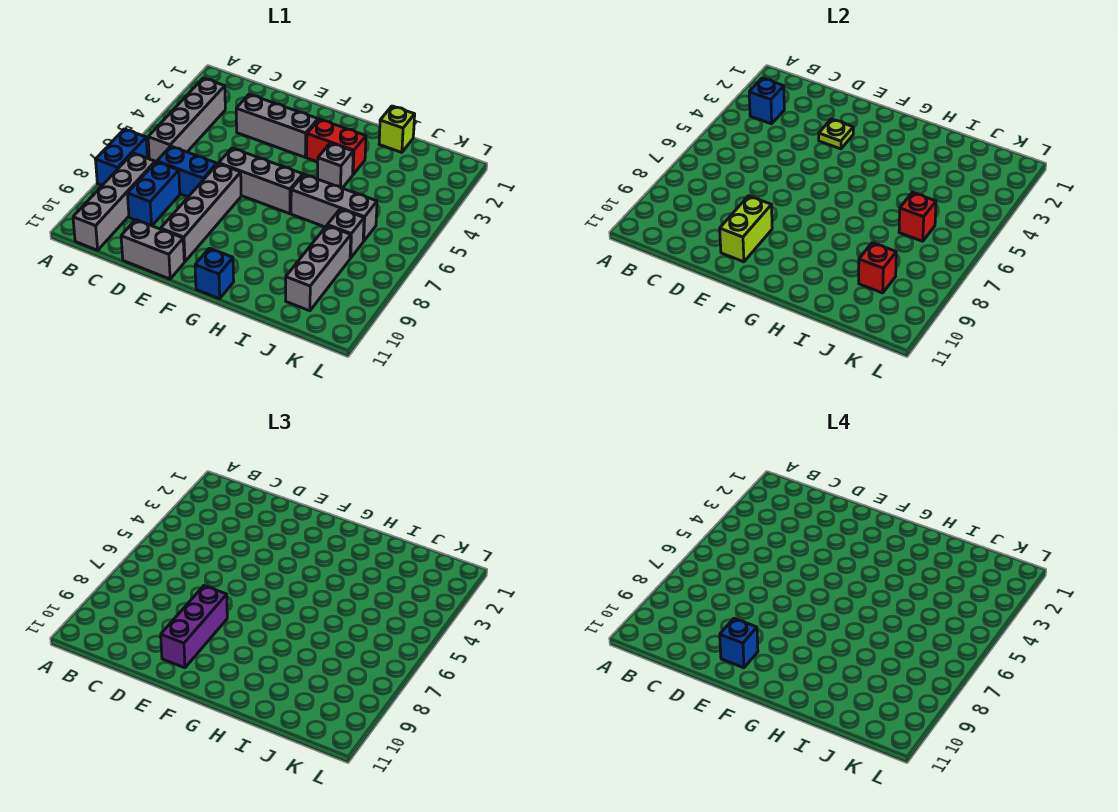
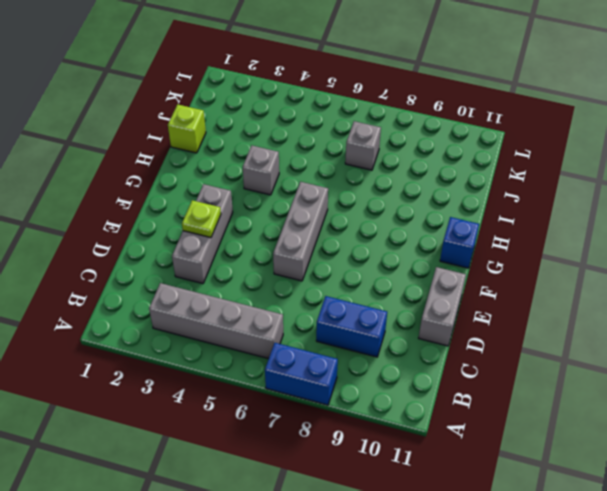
none -> grey 1x4 brick [73,153,155,250]
none -> blue 1x2 brick [157,146,217,197]
none -> grey 1x4 brick [161,164,241,262]

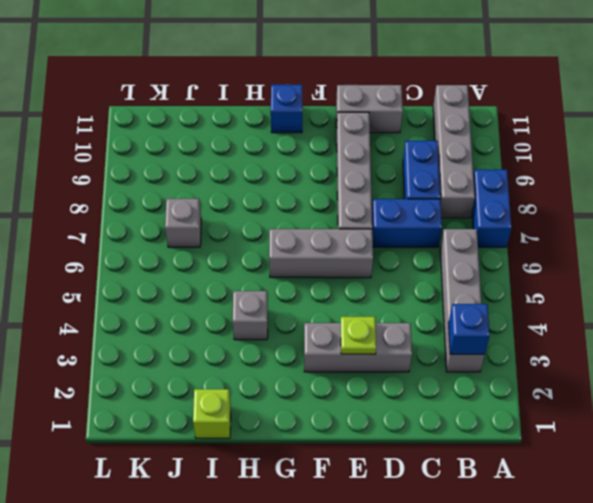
none -> red 1x2 brick [307,119,366,174]
none -> grey 1x3 brick [291,174,377,241]
none -> grey 1x3 brick [286,226,351,311]

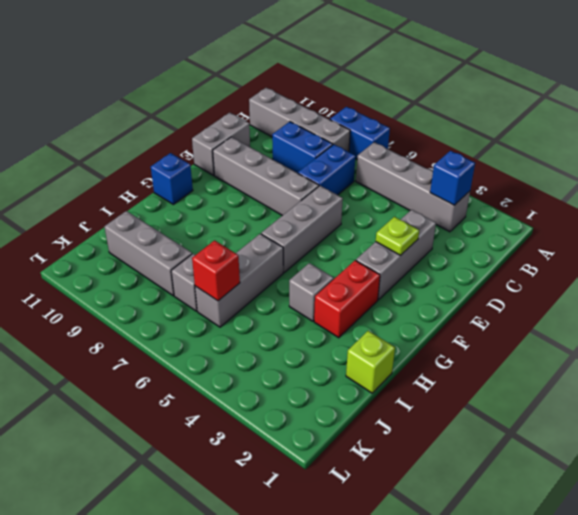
none -> lime 1x2 brick [720,196,772,262]
none -> red 1x1 brick [859,243,896,293]
none -> purple 1x3 brick [161,586,227,668]

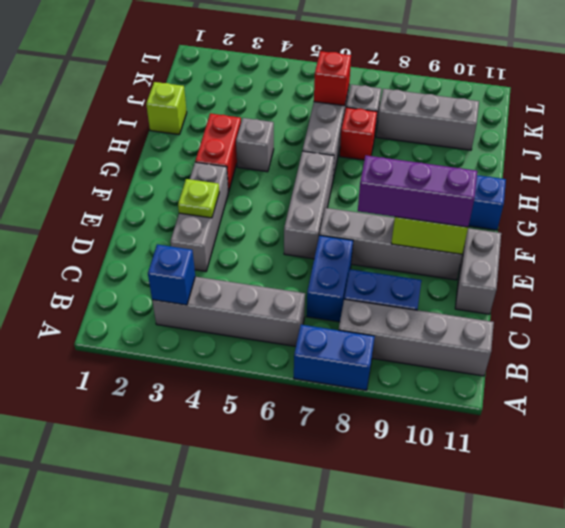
red 1x1 brick [340,107,377,160] -> red 1x1 brick moved to [859,243,896,293]
none -> blue 1x1 brick [720,618,758,668]

